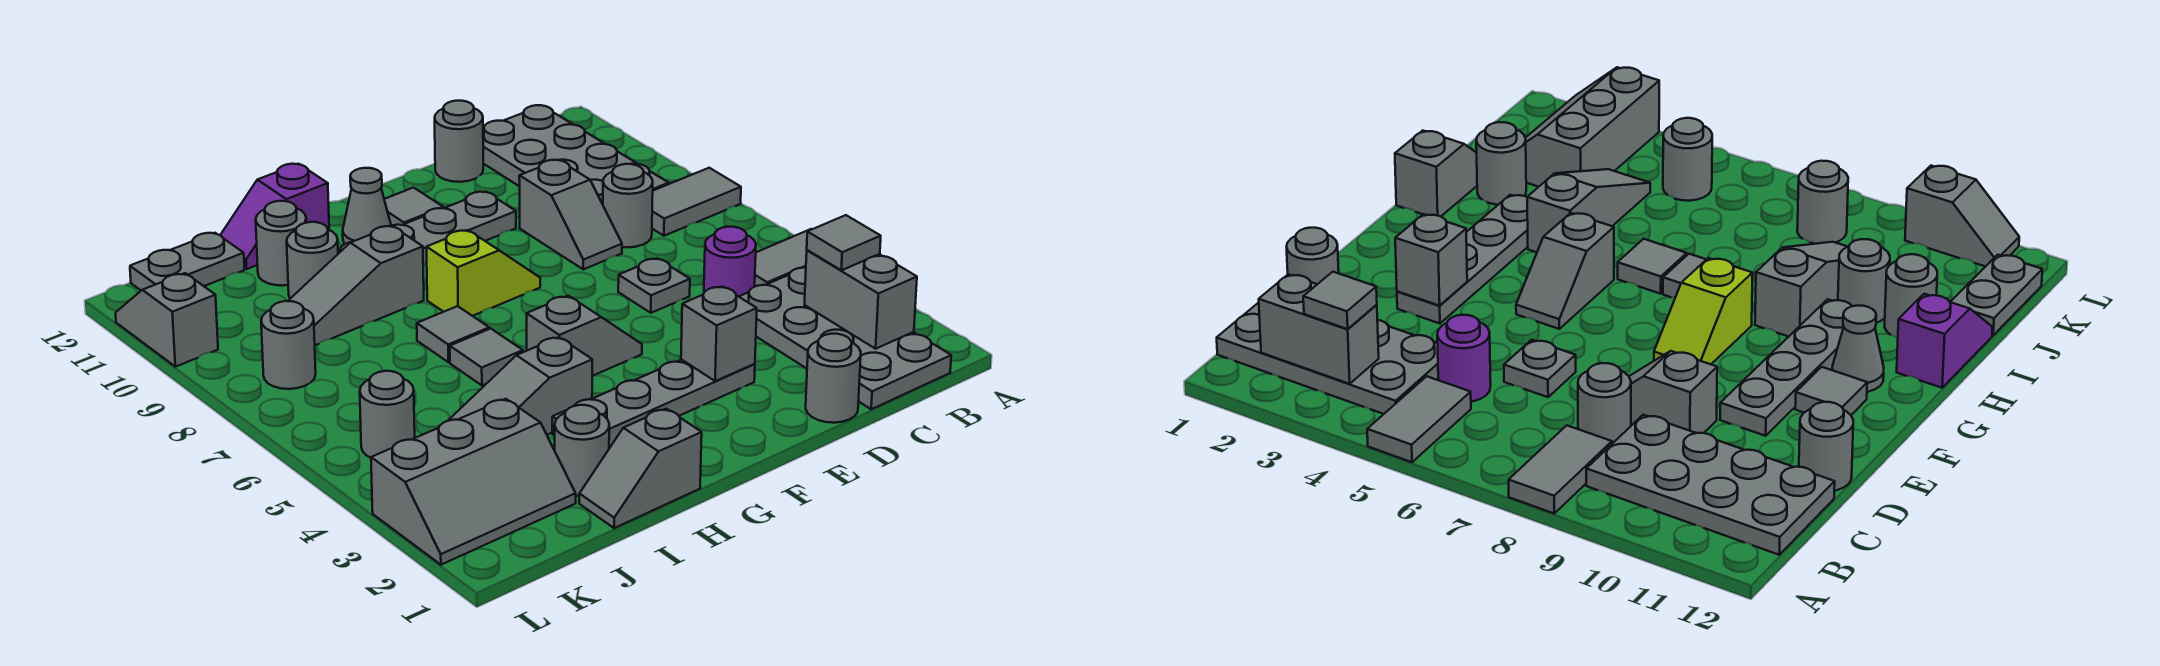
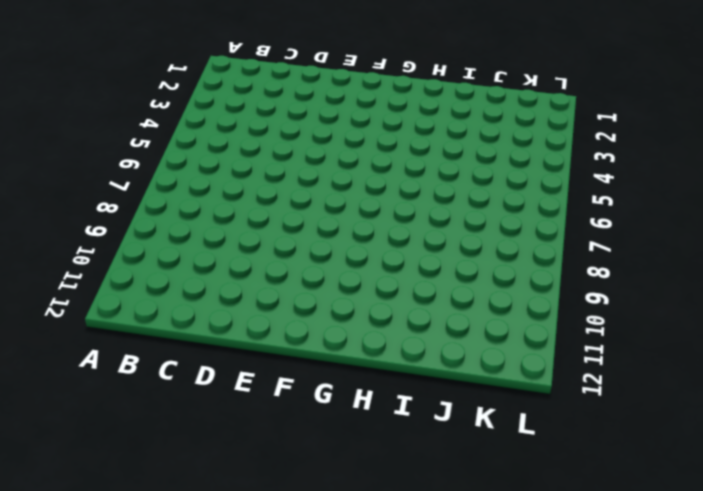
none -> grey 1x2 tile [755,229,812,286]
none -> grey 1x2 tile [652,168,741,236]
none -> grey 2x4 plate [739,268,951,409]
none -> grey 2x4 plate [483,105,669,204]

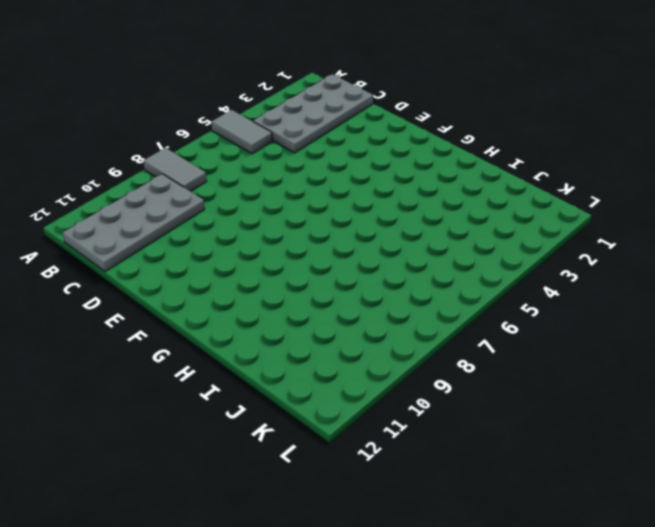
none -> purple 1x1 round brick [704,227,756,297]
none -> grey 1x1 round brick [603,164,653,247]
none -> grey 1x1 round brick [806,334,861,423]
none -> grey 1x1 plate [618,258,690,313]

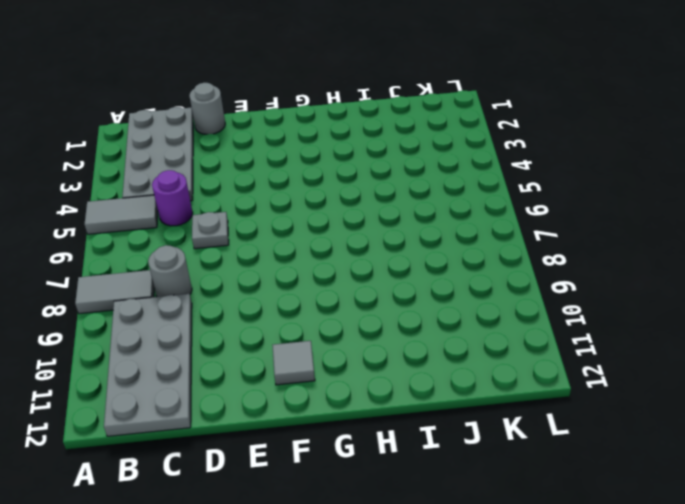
none -> grey 1x2 slope [519,160,622,269]
none -> grey 1x1 round brick [435,101,483,182]
none -> grey 1x4 plate [552,359,755,447]
none -> grey 1x4 plate [338,192,516,265]

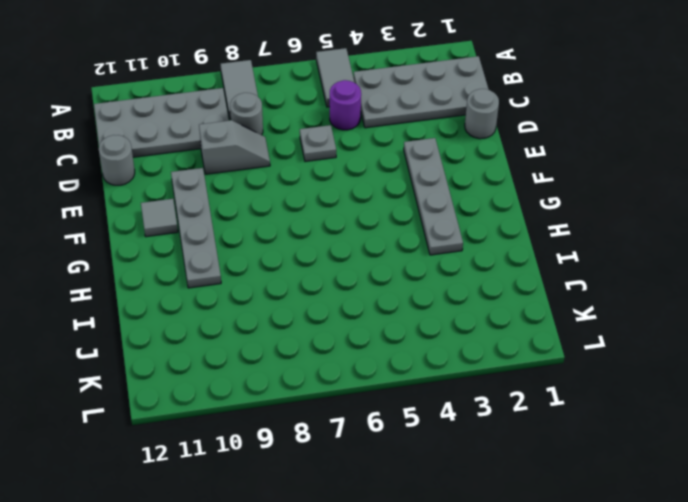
none -> grey 1x2 slope [527,296,642,376]
none -> lime 1x2 slope [426,230,540,316]
none -> grey 1x1 cone [343,168,391,244]
none -> grey 1x2 slope [579,409,702,528]

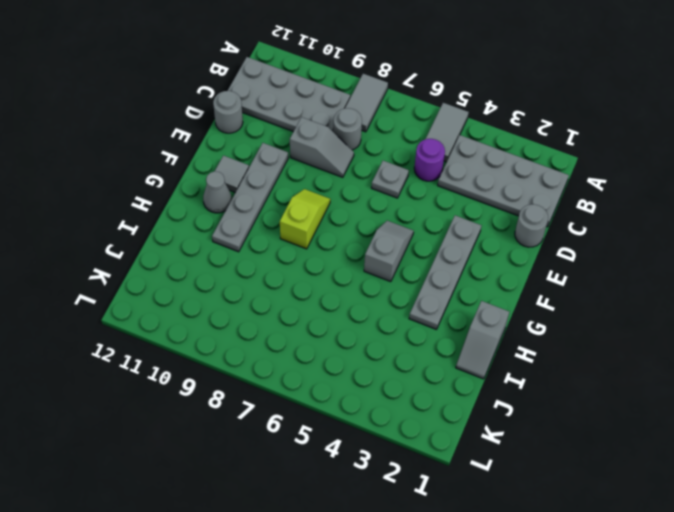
none -> grey 1x3 slope [448,337,592,435]
none -> grey 1x1 tile [450,329,523,385]
none -> grey 1x1 tile [417,306,489,362]
none -> grey 1x3 slope [288,226,424,345]

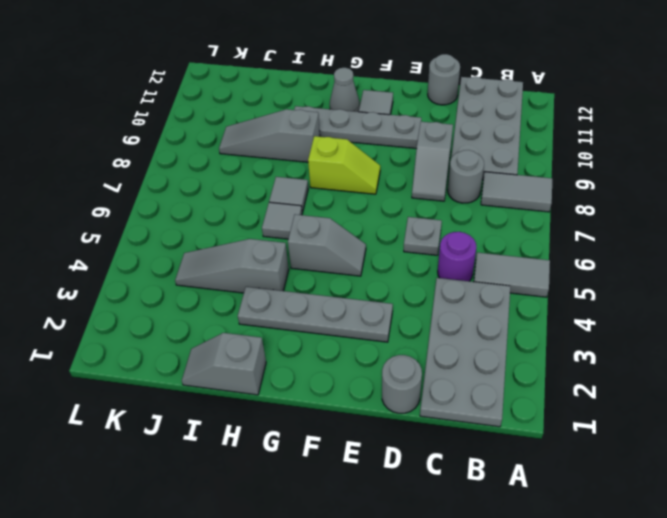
none -> purple 1x2 slope [220,164,329,269]
none -> grey 1x1 round brick [555,405,609,496]
none -> grey 1x1 round brick [287,222,338,298]
none -> grey 1x1 round brick [256,201,306,286]

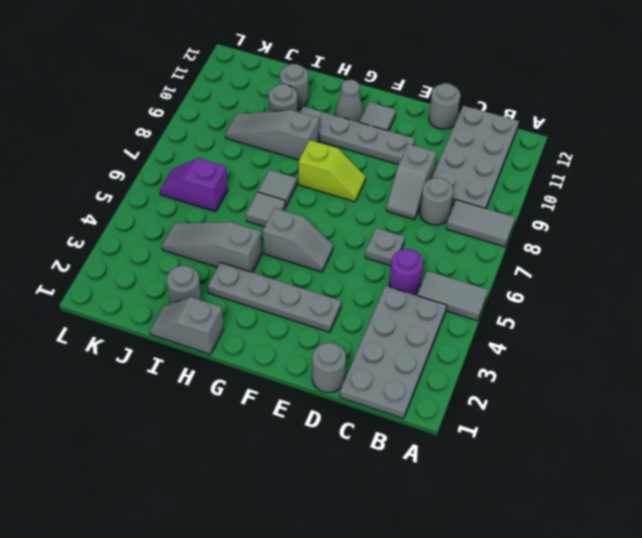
purple 1x2 slope [160,158,228,212] -> purple 1x2 slope moved to [220,164,329,269]
none -> grey 2x3 slope [371,399,576,565]
none -> grey 1x2 plate [130,233,244,290]
none -> grey 1x1 round brick [360,371,415,458]
none -> grey 1x1 round brick [261,301,316,389]

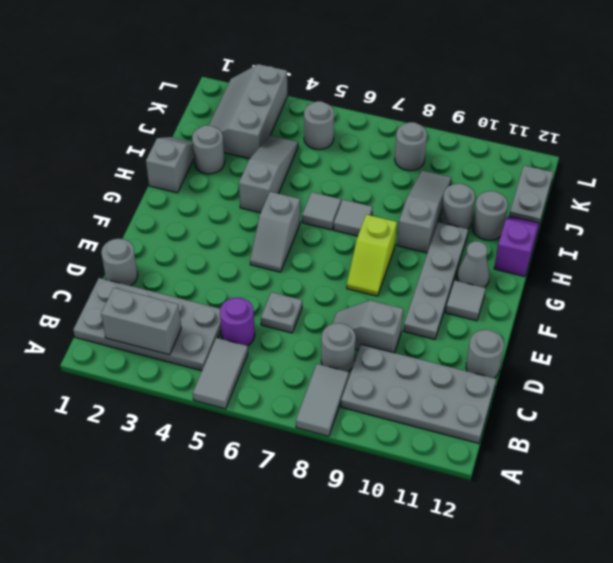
none -> grey 1x4 plate [552,359,755,447]
none -> grey 1x2 slope [116,273,218,367]
none -> grey 1x1 brick [681,287,757,381]
none -> grey 1x1 tile [807,215,881,270]

